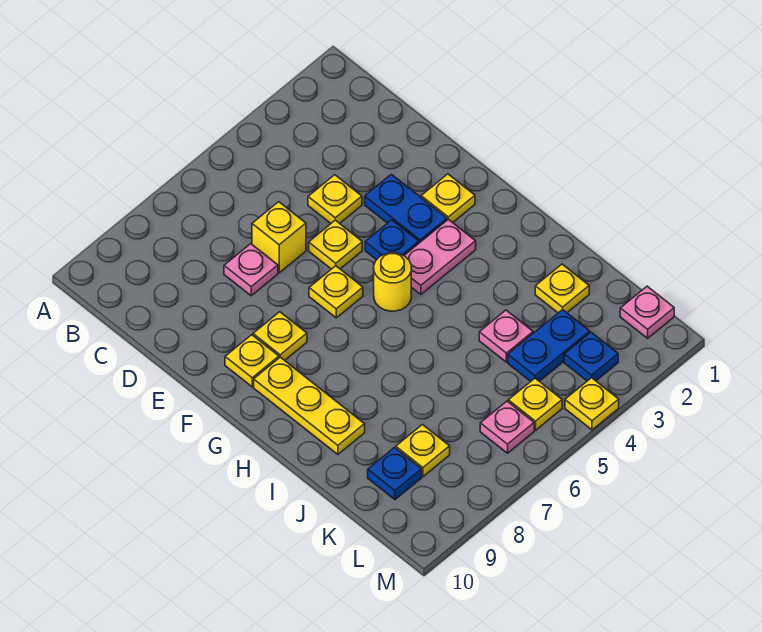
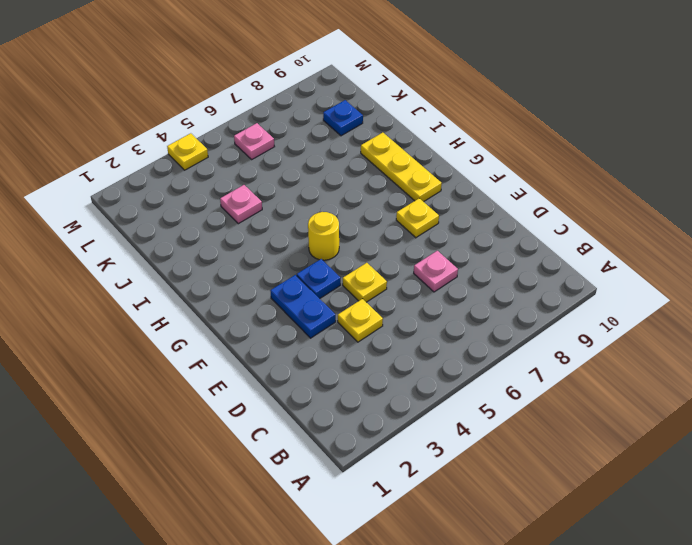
none -> yellow 1x1 brick [252,202,306,273]
none -> yellow 1x1 plate [421,174,475,222]
none -> yellow 1x1 plate [309,266,363,318]

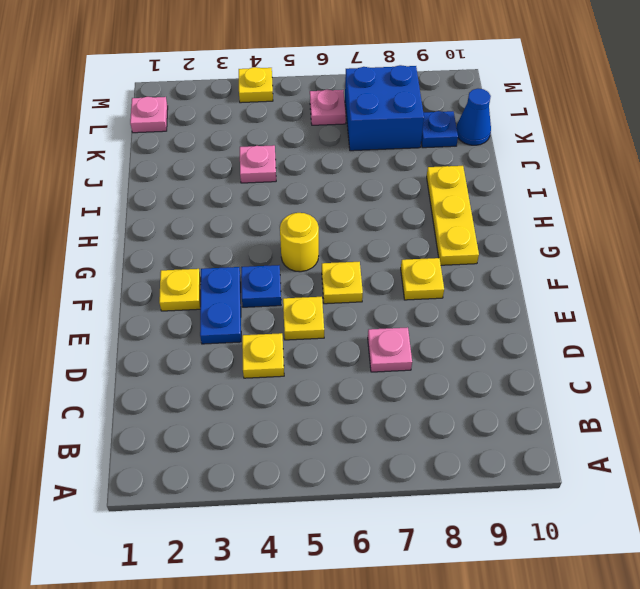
blue 2x2 brick [345,65,424,151] -> yellow 1x1 plate [396,425,450,477]
blue 1x1 cone [457,89,491,145] -> none
none -> yellow 1x1 brick [252,202,306,273]
none -> yellow 1x1 plate [225,335,279,387]
none -> pink 1x2 plate [404,219,476,294]

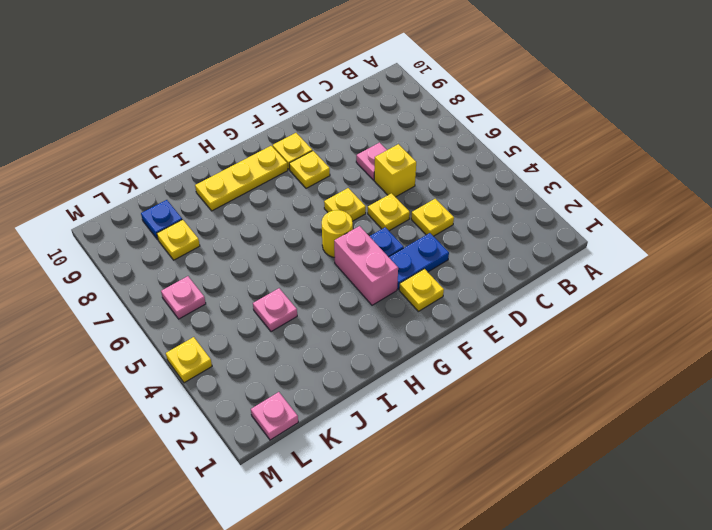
pink 1x2 brick [334,226,398,305] -> pink 1x2 plate [404,219,476,294]
none -> yellow 1x1 plate [535,264,589,313]
none -> blue 1x2 plate [508,310,590,381]
none -> blue 1x1 plate [564,332,618,381]

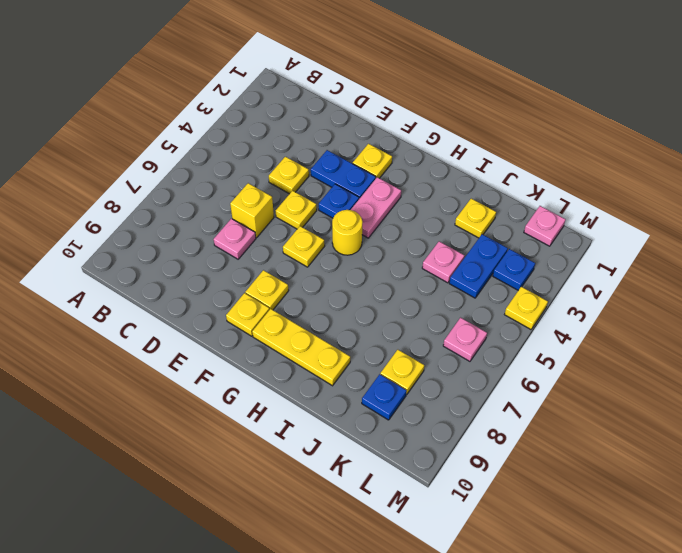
none -> yellow 1x1 plate [508,378,562,430]

